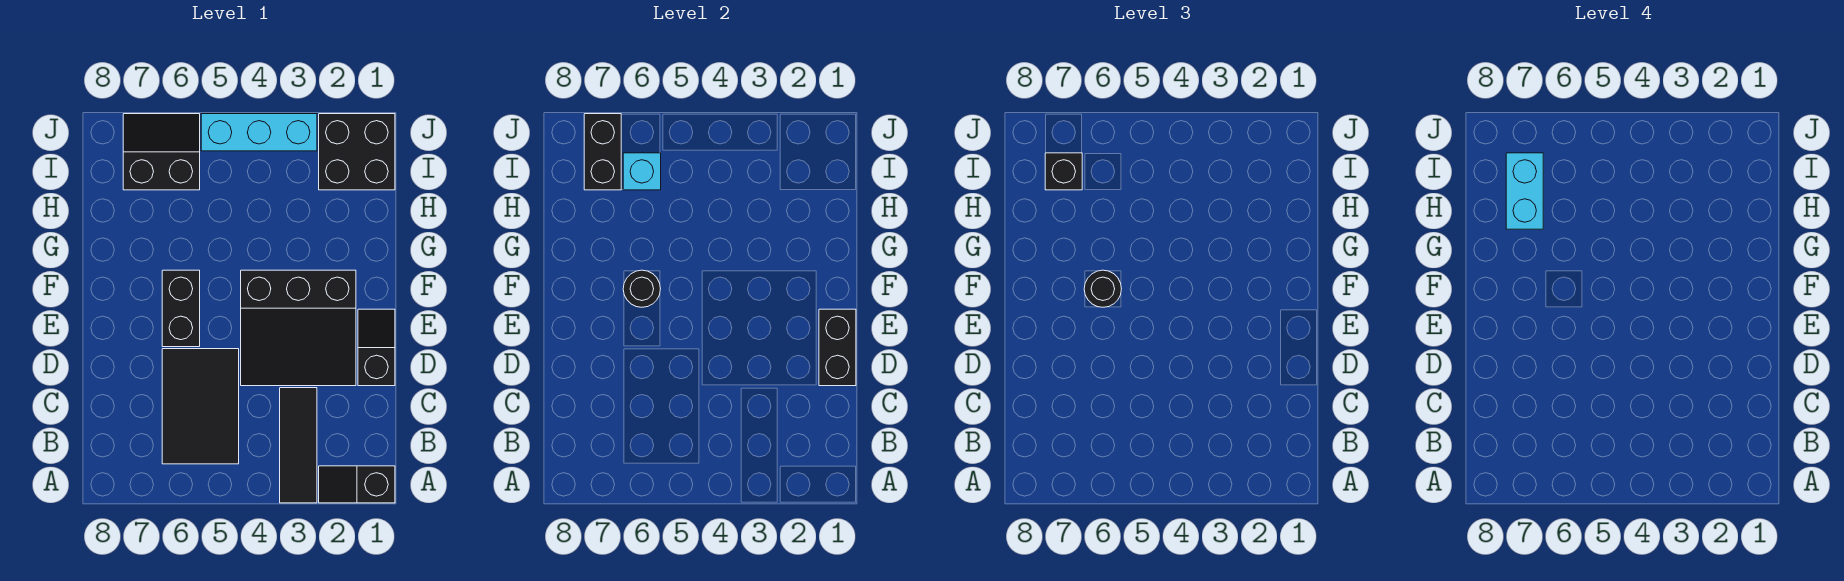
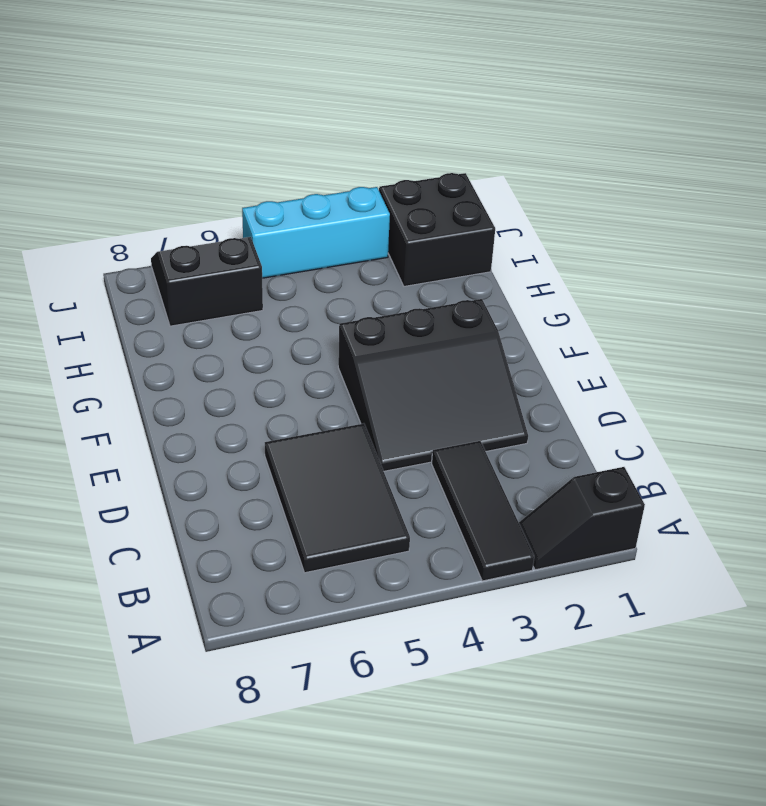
none -> black 1x2 slope [358,309,395,386]
none -> black 1x2 brick [162,270,200,347]
none -> black 1x2 brick [819,309,856,386]

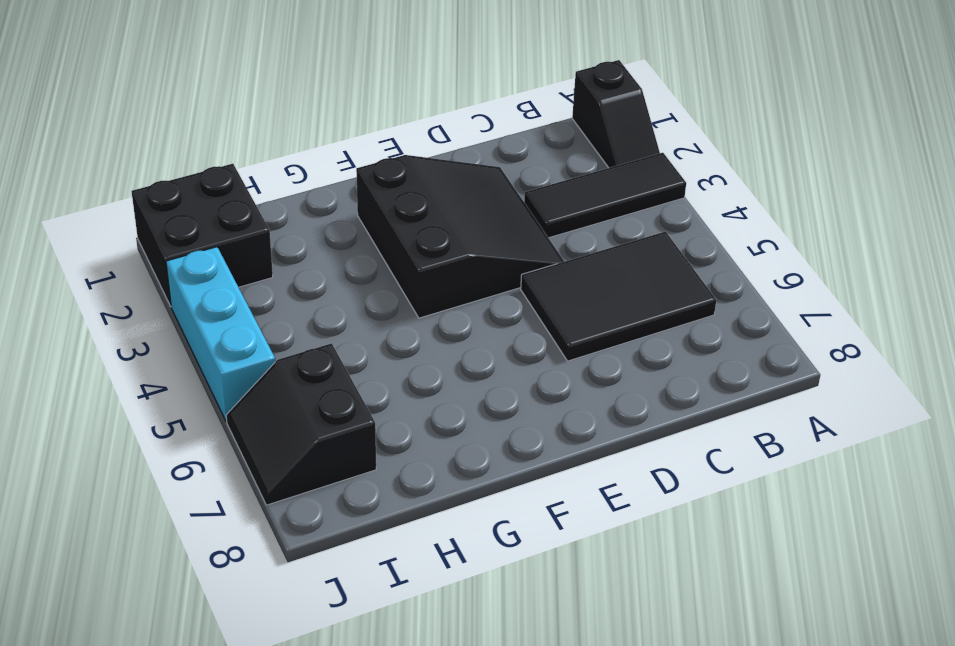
none -> black 1x2 slope [358,309,395,386]
none -> black 1x2 brick [162,270,200,347]
none -> black 1x2 brick [819,309,856,386]

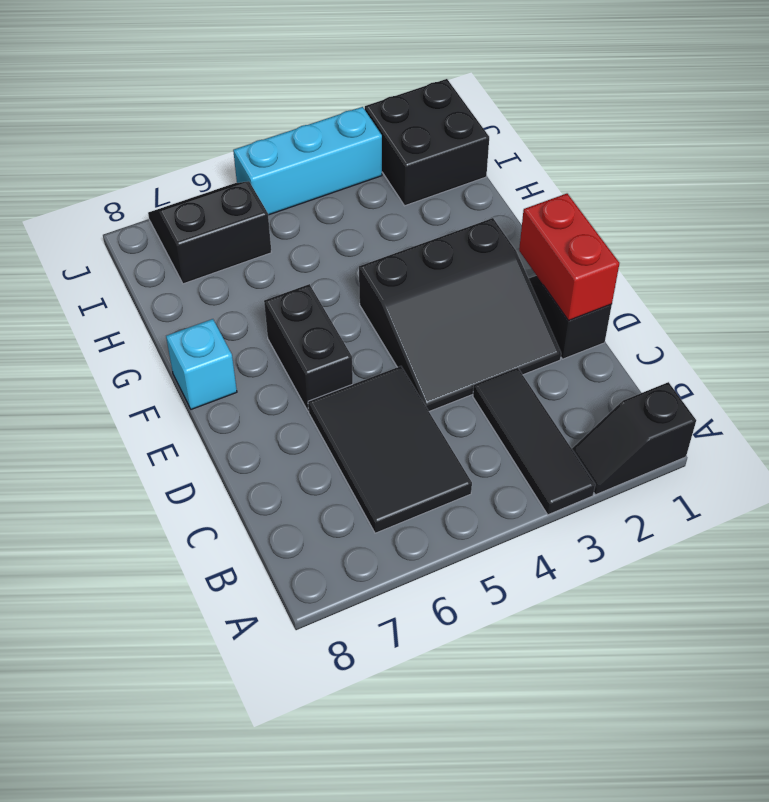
red 1x2 brick [519,194,619,321] -> black 1x2 brick [819,309,856,386]
cyan 1x1 brick [166,319,237,409] -> cyan 1x1 brick moved to [623,153,661,190]
none -> black 1x1 round brick [623,270,660,307]
none -> black 1x2 brick [584,114,621,190]
none -> black 1x1 round brick [1084,270,1121,307]

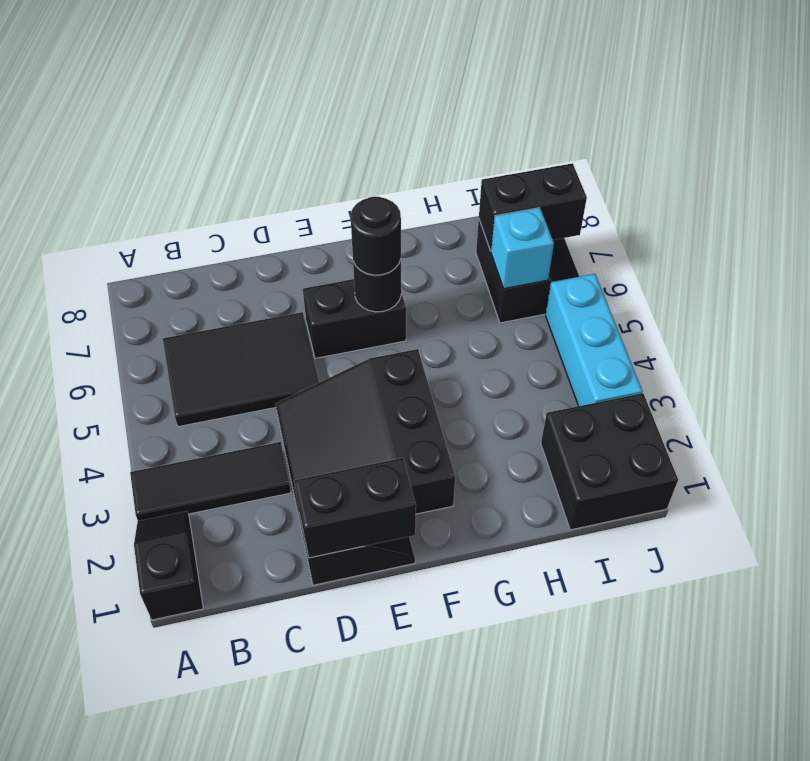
none -> black 1x1 brick [1045,153,1082,190]
none -> cyan 1x2 brick [1506,153,1543,229]

